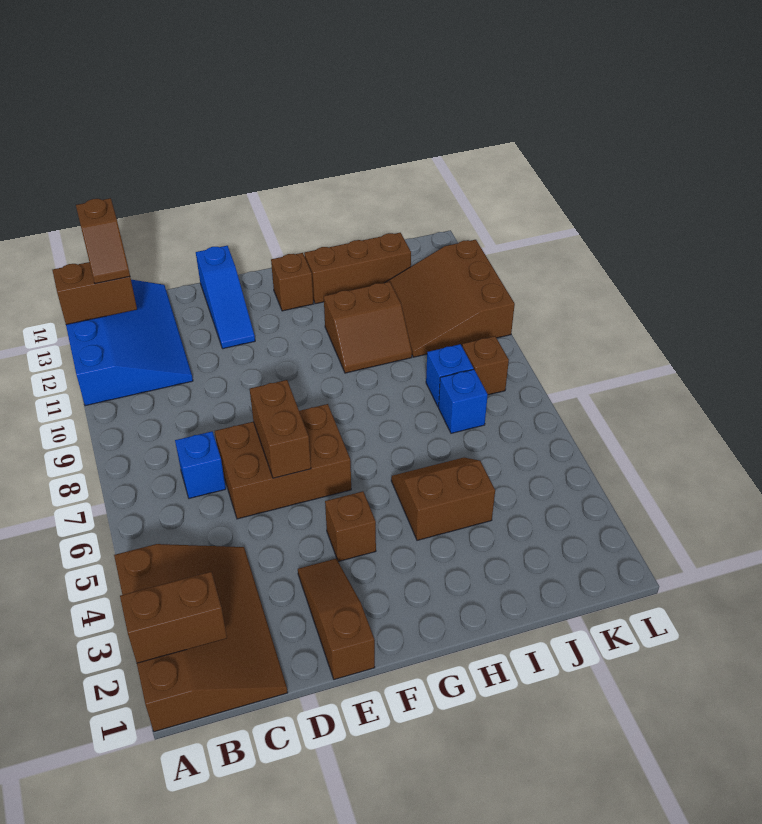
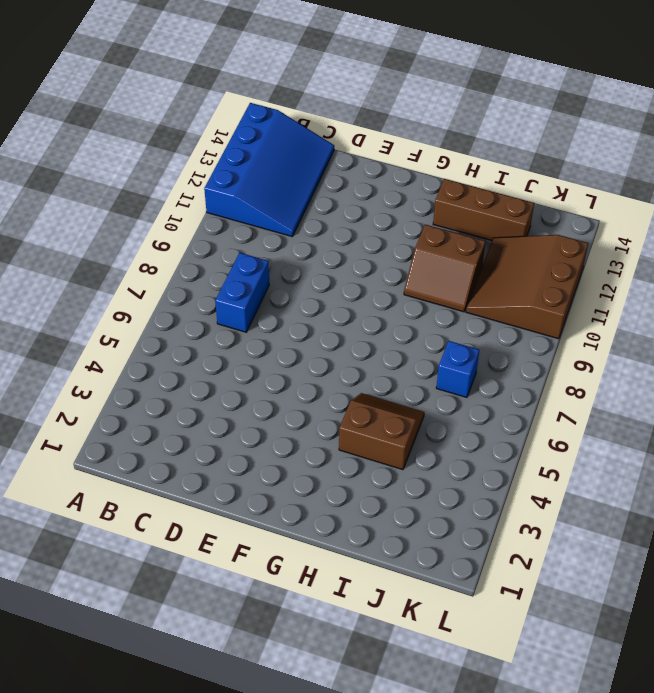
blue 1x2 brick [215,253,269,332] -> blue 1x1 brick [175,432,226,498]
none -> brown 3x4 slope [114,544,288,732]
none -> brown 2x3 brick [215,404,351,519]
none -> brown 1x3 slope [298,559,375,680]

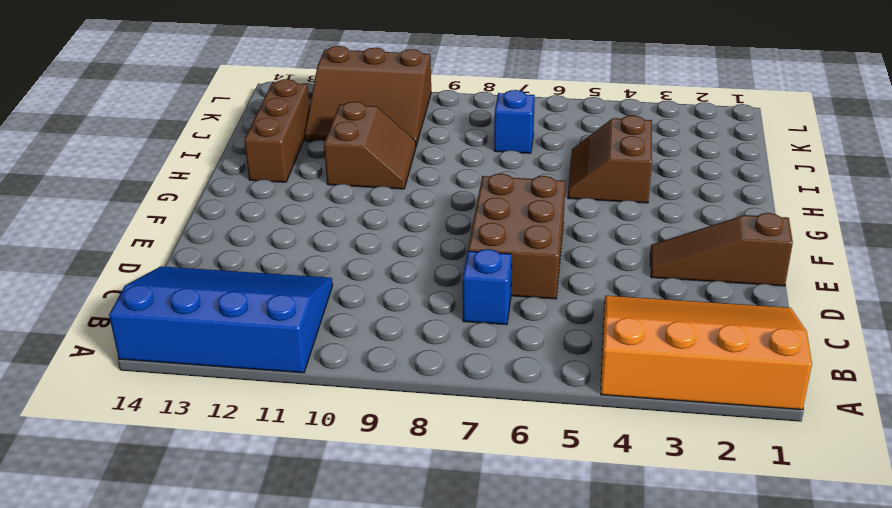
orange 3x4 slope [601,296,812,410] -> brown 3x4 slope [114,544,288,732]
none -> blue 1x3 slope [196,246,255,349]
none -> brown 1x1 brick [325,491,376,562]
none -> brown 1x1 brick [271,253,313,311]

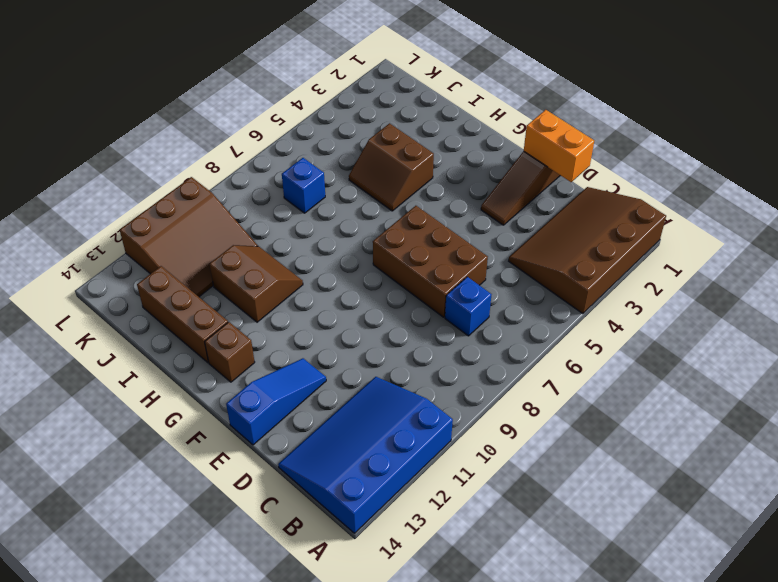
orange 1x2 brick [524,110,594,182] -> none
none -> brown 1x1 brick [325,491,376,562]
none -> blue 1x1 brick [426,344,474,407]
none -> brown 1x1 brick [462,336,509,395]

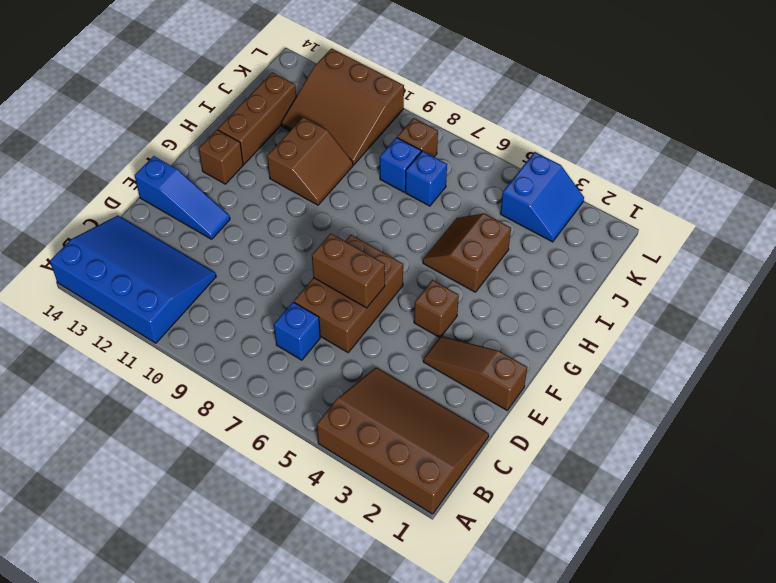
blue 2x2 slope [500,152,584,242] -> none
none -> brown 1x2 brick [120,572,227,663]
none -> brown 1x2 brick [52,262,137,325]
none -> brown 1x2 slope [76,198,130,284]

